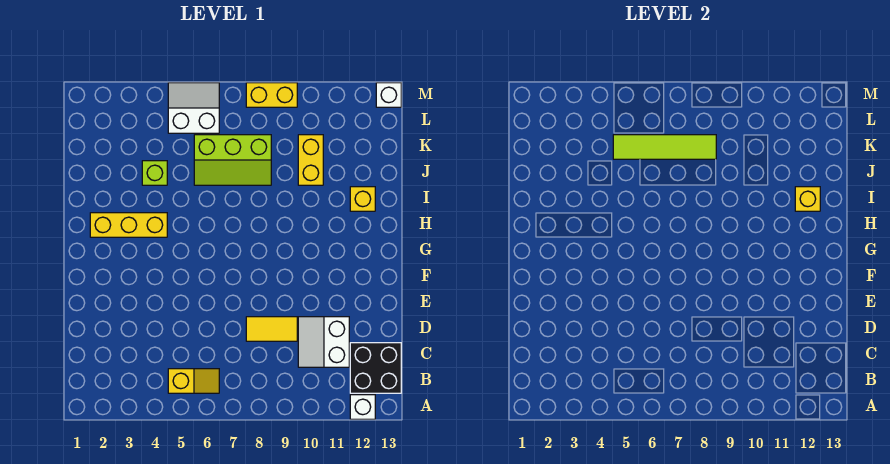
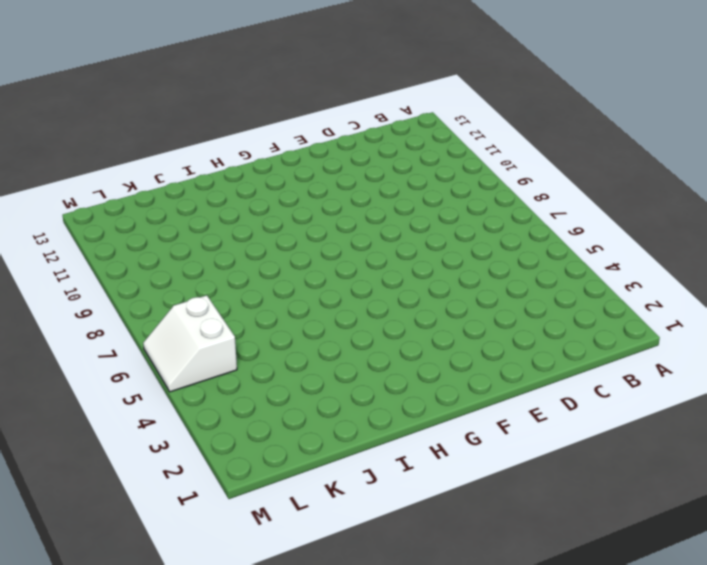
none -> white 1x1 brick [350,395,375,419]
none -> yellow 1x2 slope [168,369,219,393]
none -> black 2x2 brick [350,343,401,393]

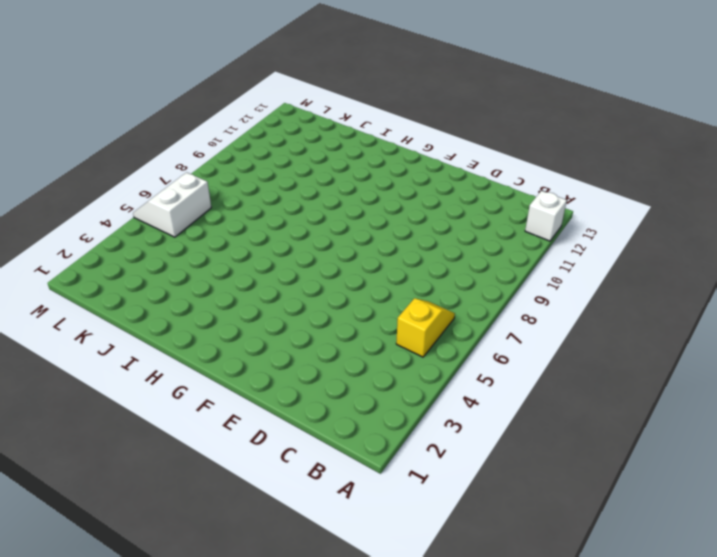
none -> black 2x2 brick [350,343,401,393]
none -> white 2x2 slope [298,317,349,367]
none -> yellow 1x2 tile [246,317,297,341]

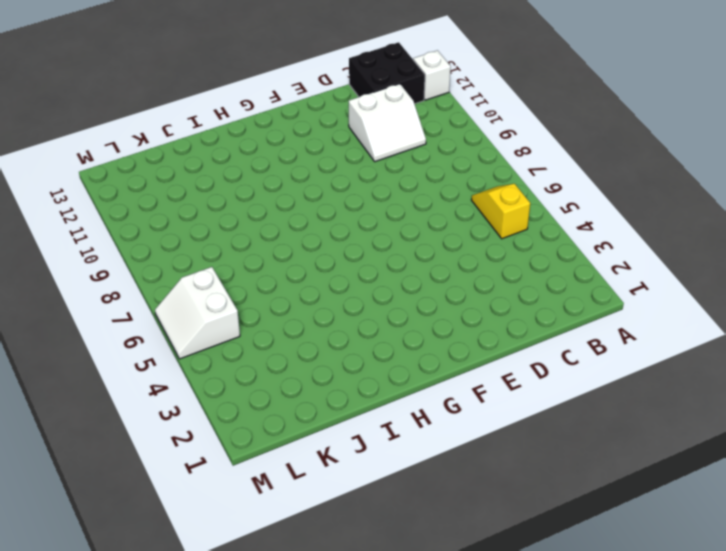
none -> yellow 1x2 tile [246,317,297,341]
none -> yellow 1x3 brick [90,213,167,237]
none -> yellow 1x1 brick [350,187,375,211]

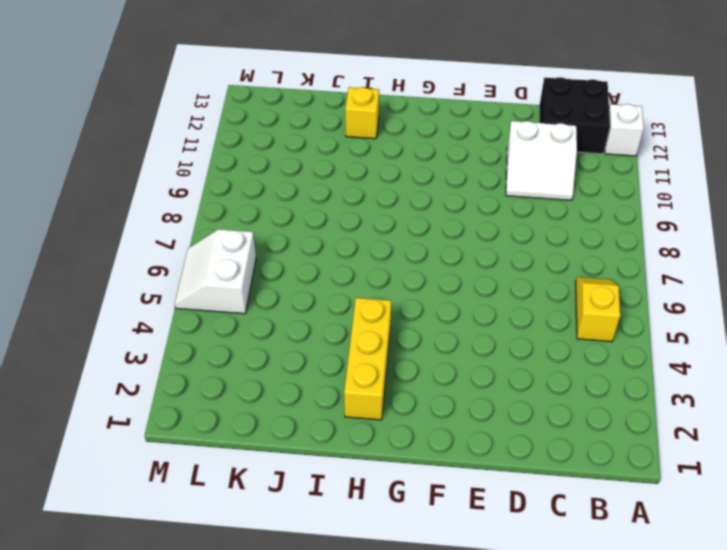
none -> yellow 1x2 tile [246,317,297,341]
none -> lime 1x1 brick [142,161,167,185]
none -> lime 2x3 slope [194,135,271,185]

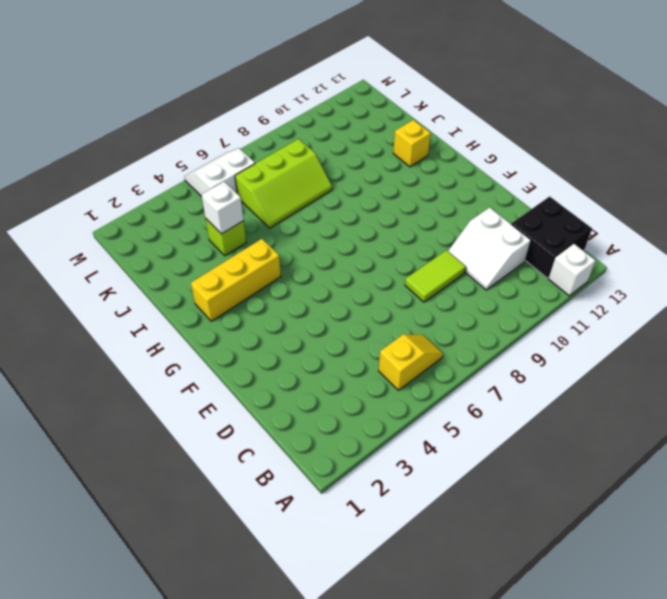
lime 1x2 tile [405,250,466,302] -> yellow 1x2 tile [246,317,297,341]
white 1x1 brick [201,182,244,234] -> white 1x1 brick moved to [376,83,401,107]
none -> yellow 1x2 brick [298,135,323,185]
none -> yellow 1x2 brick [246,83,297,107]
none -> yellow 1x1 brick [795,187,820,211]

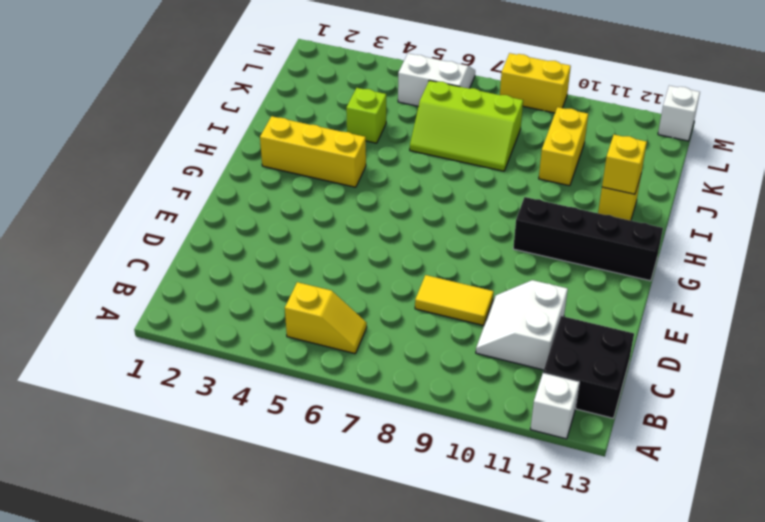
black 1x4 brick [513,197,663,281] -> none
none -> lime 1x4 tile [613,135,716,159]

